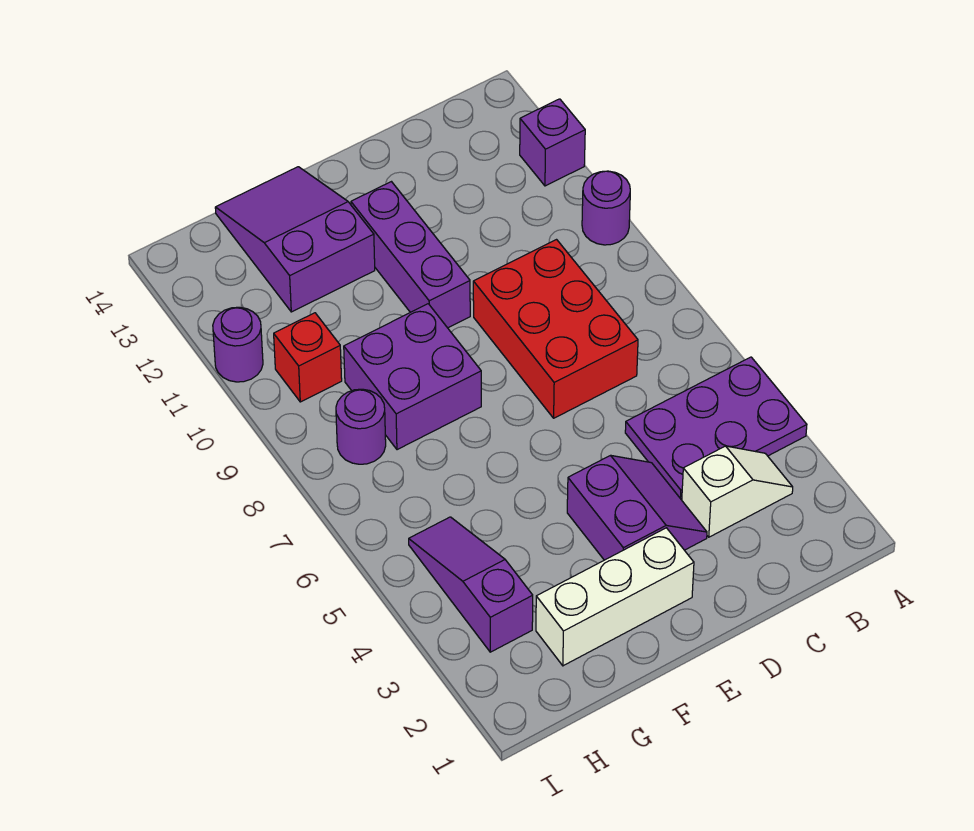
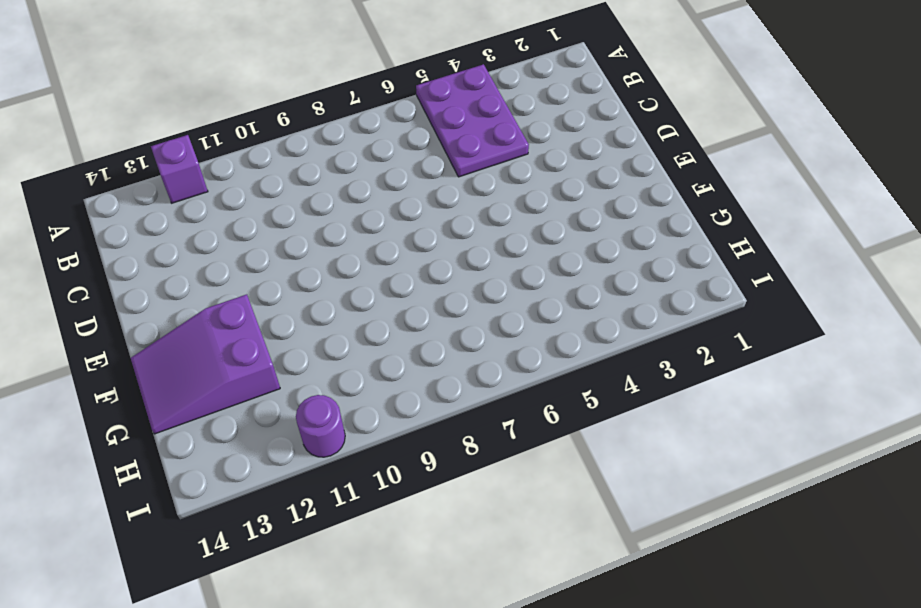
none -> purple 1x1 round brick [582,171,630,245]
none -> white 1x2 slope [682,446,793,537]
none -> red 2x3 brick [473,240,638,418]

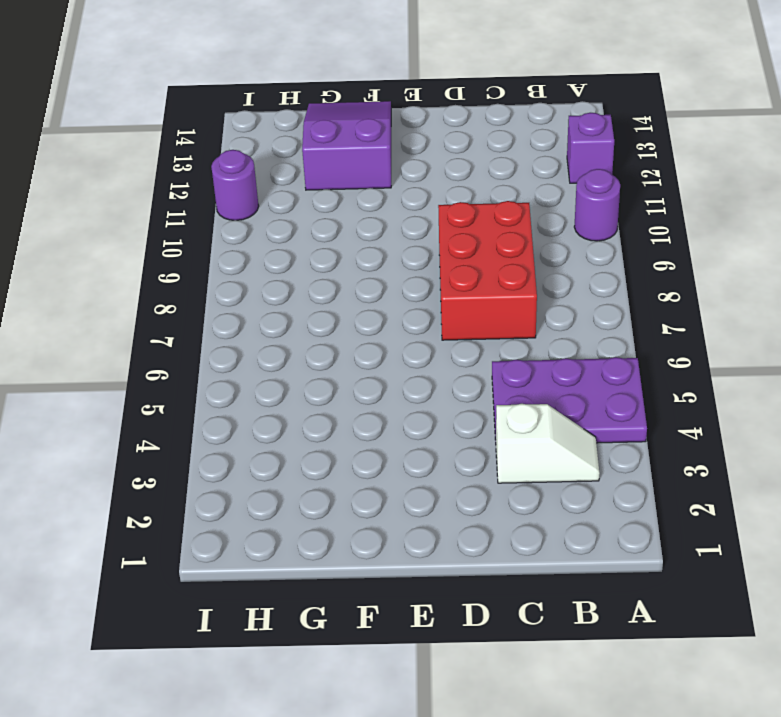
none -> purple 2x2 slope [567,455,707,560]
none -> white 1x3 brick [536,528,694,666]
none -> purple 1x3 brick [351,182,470,328]

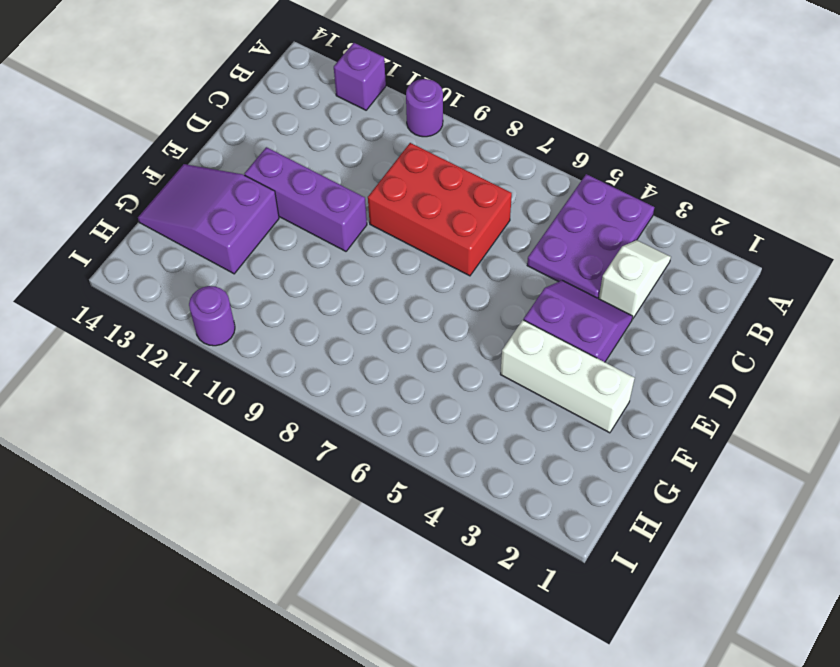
white 1x3 brick [500,320,635,433] -> white 1x3 brick turned to [536,528,694,666]
none -> purple 2x2 brick [344,304,481,450]
none -> purple 1x3 slope [409,517,533,652]
none -> purple 1x1 round brick [336,389,386,464]

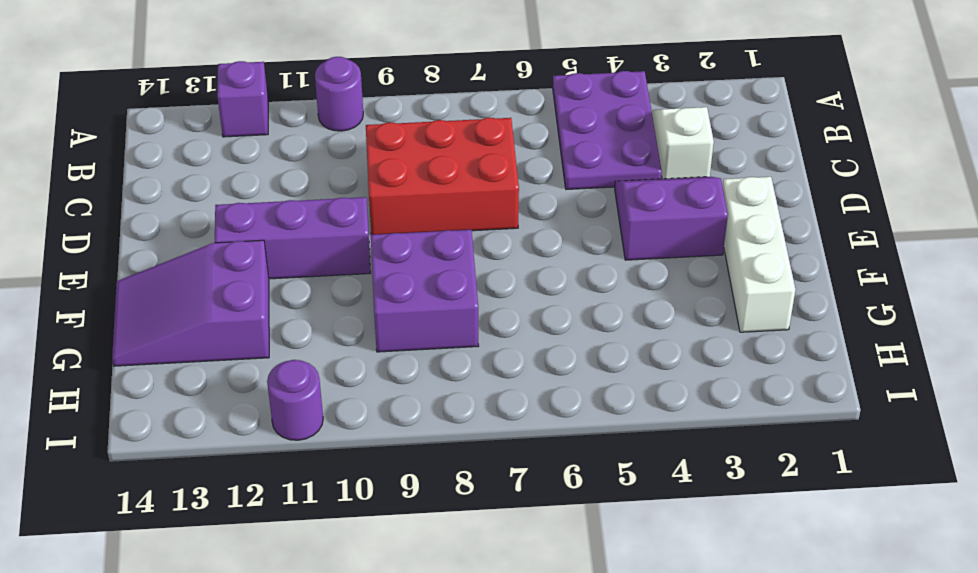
none -> purple 1x3 slope [409,517,533,652]
none -> purple 1x1 round brick [336,389,386,464]
none -> red 1x1 brick [274,313,342,402]

